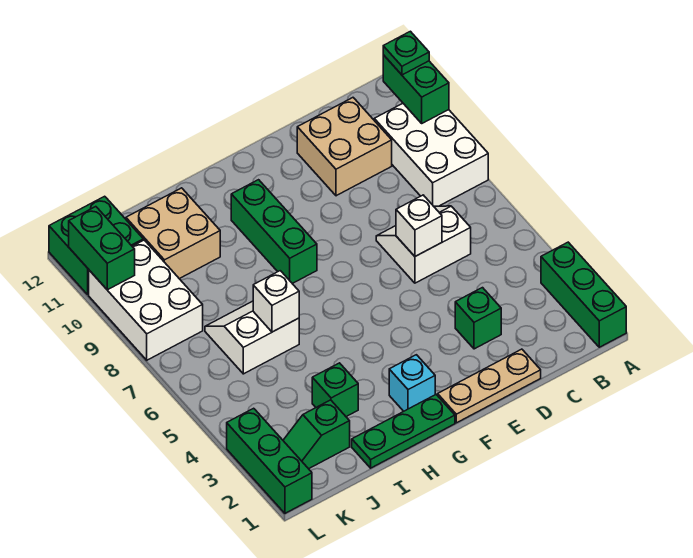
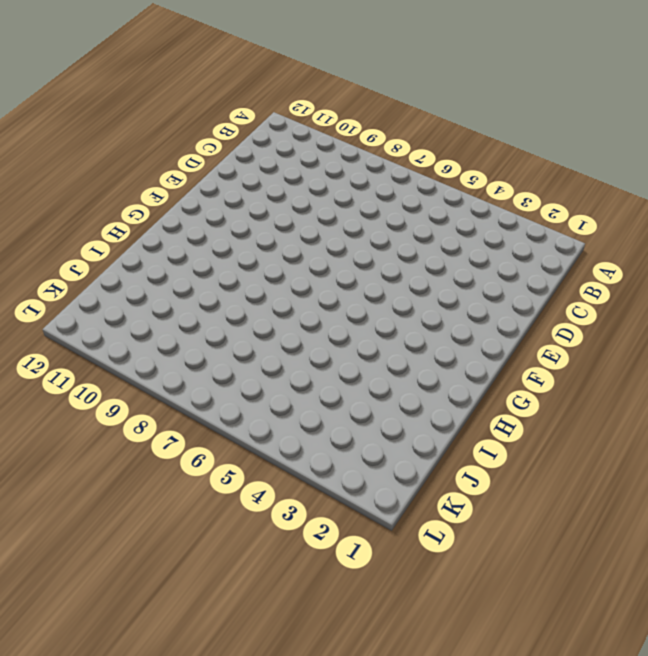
none -> green 1x3 brick [541,242,626,347]
none -> white 2x3 brick [374,103,488,206]
none -> white 2x2 slope [376,206,471,283]

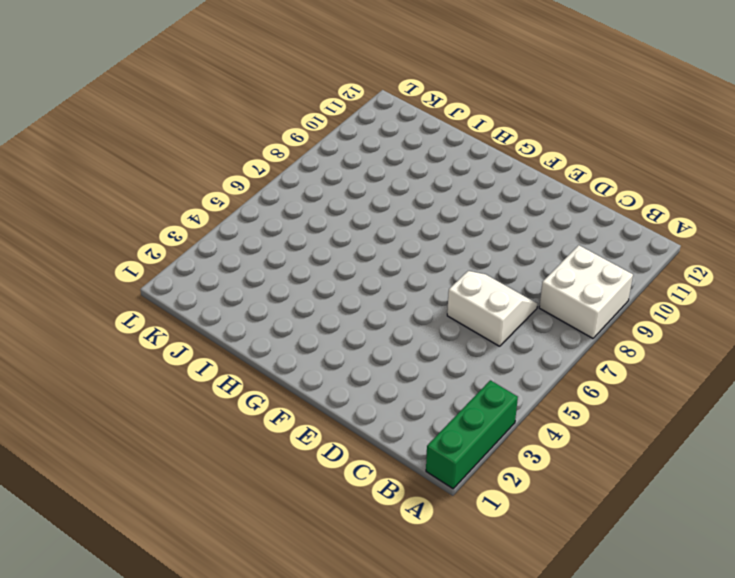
white 2x2 brick [539,245,633,338] -> white 2x3 brick [374,103,488,206]
none -> tan 2x2 brick [297,98,392,196]
none -> tan 1x3 plate [438,349,541,423]
none -> green 1x1 brick [455,288,501,349]

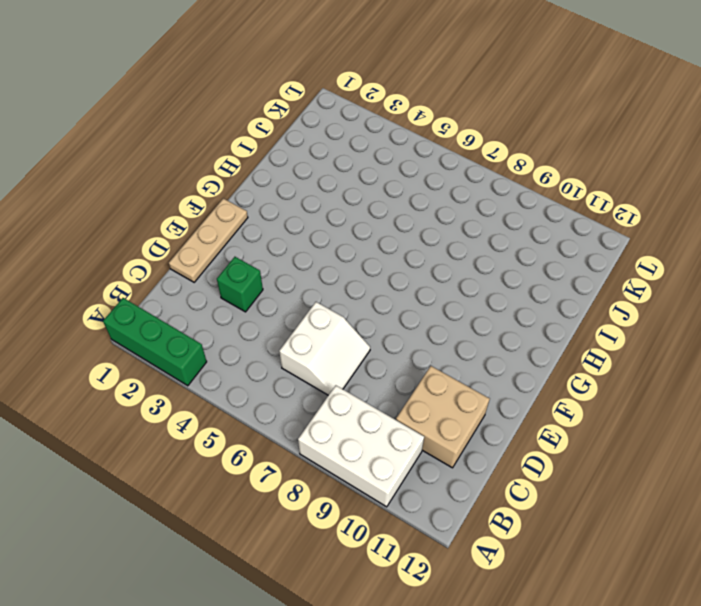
none -> green 1x3 plate [352,395,455,468]
none -> cyan 1x1 brick [389,355,435,411]
none -> green 1x3 brick [231,180,317,284]

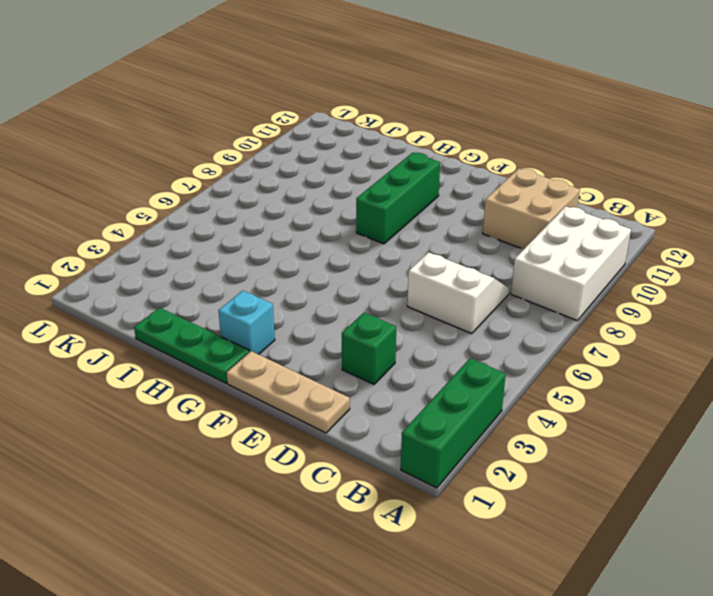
none -> green 1x1 brick [312,363,358,417]
none -> white 2x2 slope [205,301,299,374]
none -> tan 2x2 brick [126,188,220,279]

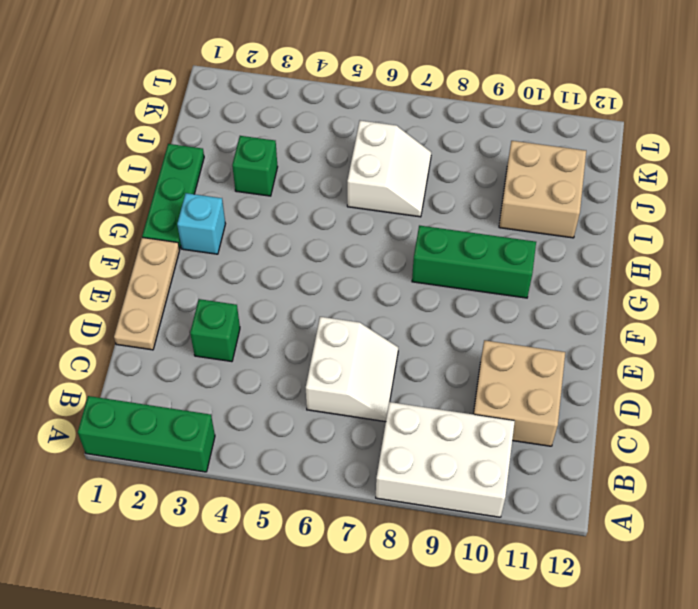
none -> green 1x2 slope [283,400,350,469]
none -> white 2x3 brick [89,240,203,360]
none -> green 2x2 brick [49,196,143,294]

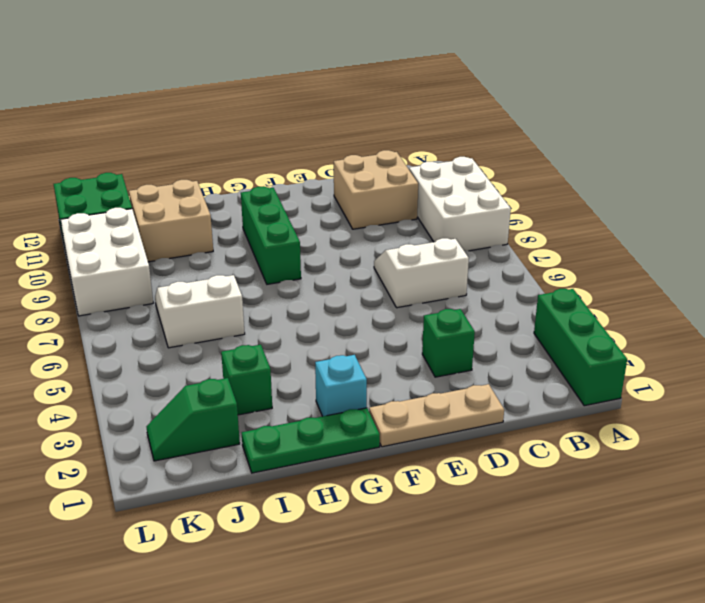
none -> green 1x3 brick [227,408,312,513]
none -> green 1x2 brick [383,55,449,123]
none -> white 1x1 brick [396,195,442,256]

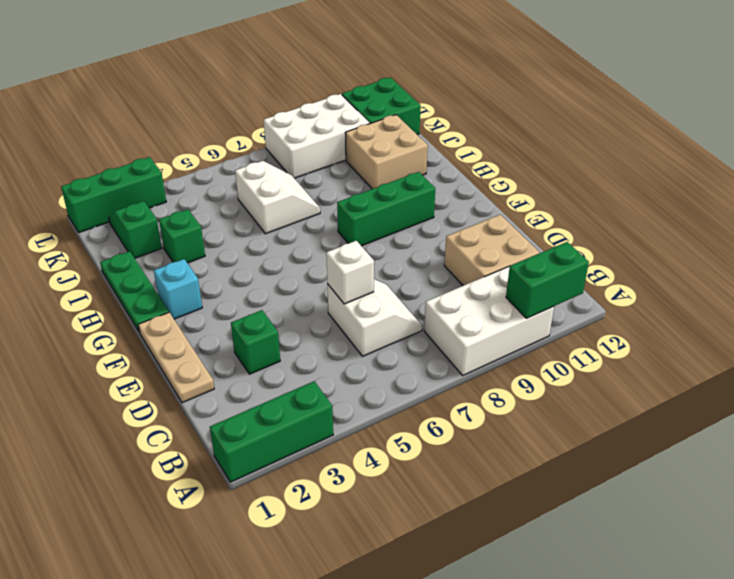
none -> white 1x1 brick [253,271,299,332]
none -> green 1x2 brick [69,207,135,290]
none -> green 1x1 plate [383,31,429,75]

